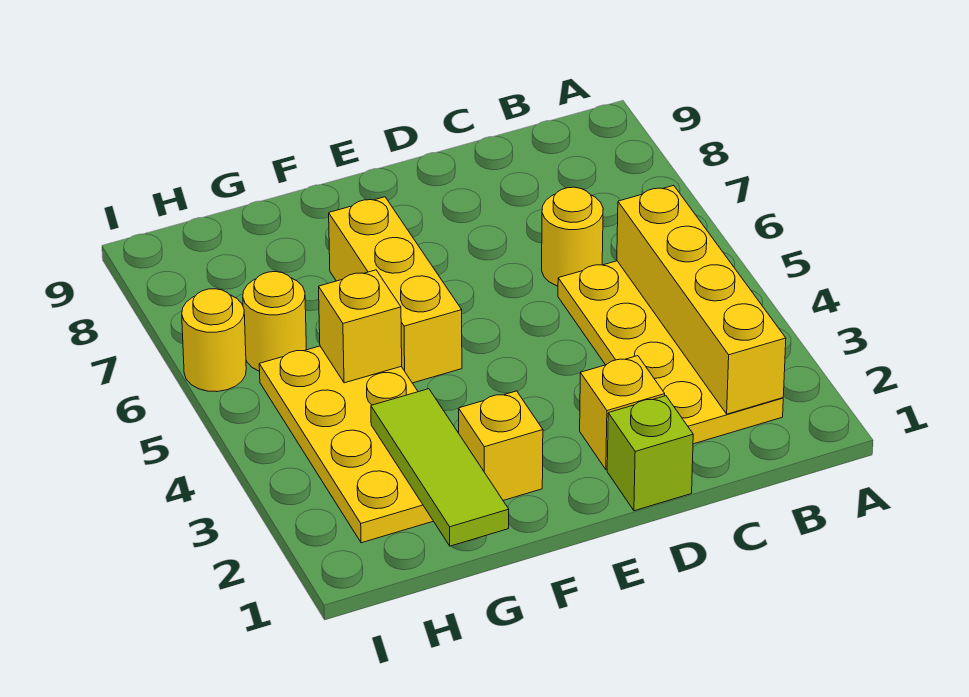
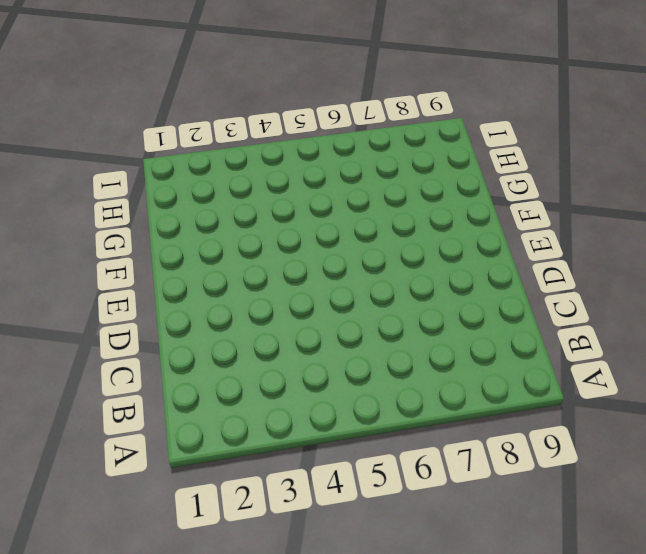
none -> yellow 2x4 plate [558,261,783,444]
none -> yellow 1x1 round brick [542,187,603,286]
none -> lime 1x1 brick [607,396,693,511]

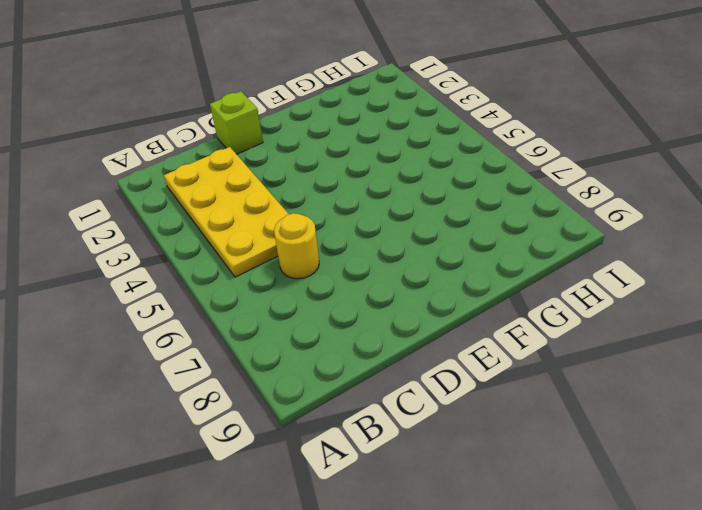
none -> yellow 1x1 brick [580,356,665,470]
none -> yellow 1x1 brick [459,391,543,500]
none -> yellow 1x3 brick [329,197,462,383]

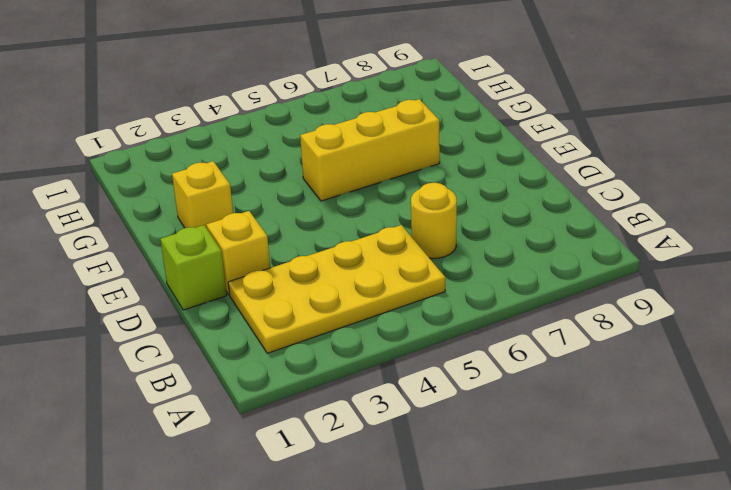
none -> yellow 2x4 plate [259,346,433,543]
none -> yellow 1x1 round brick [243,272,306,371]
none -> yellow 1x1 round brick [182,289,246,392]

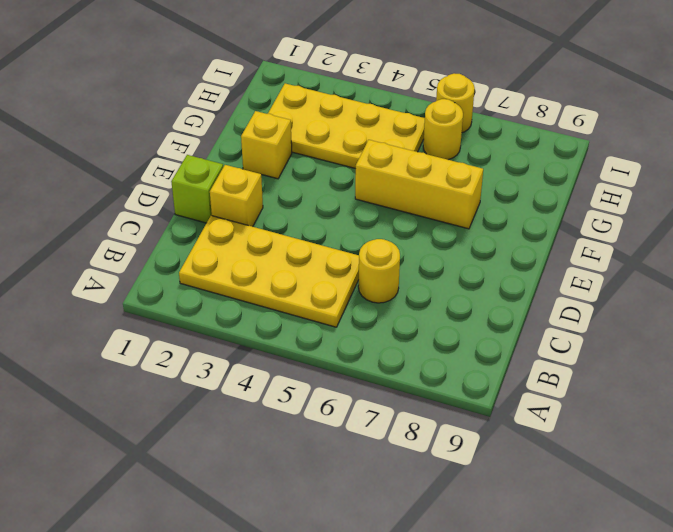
none -> yellow 1x4 brick [617,185,786,414]
none -> lime 1x3 tile [371,389,509,546]
none -> yellow 1x1 brick [319,270,402,383]

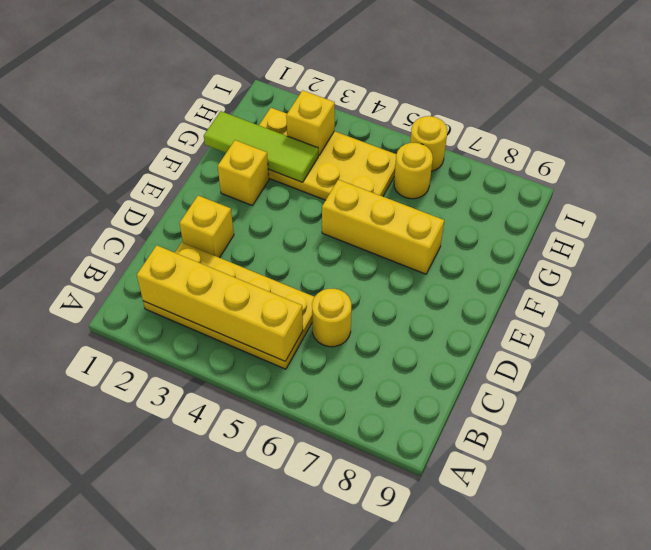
yellow 1x1 brick [286,90,335,155] -> yellow 1x1 brick moved to [319,270,402,383]
none -> lime 1x1 brick [607,396,693,511]

